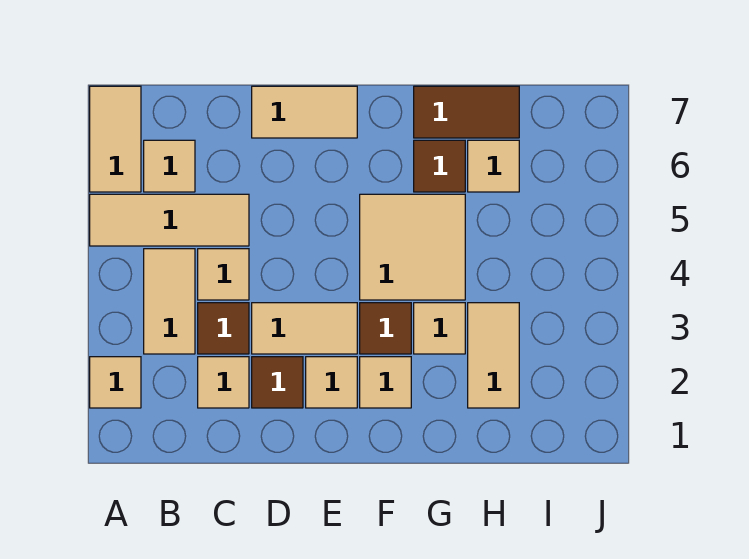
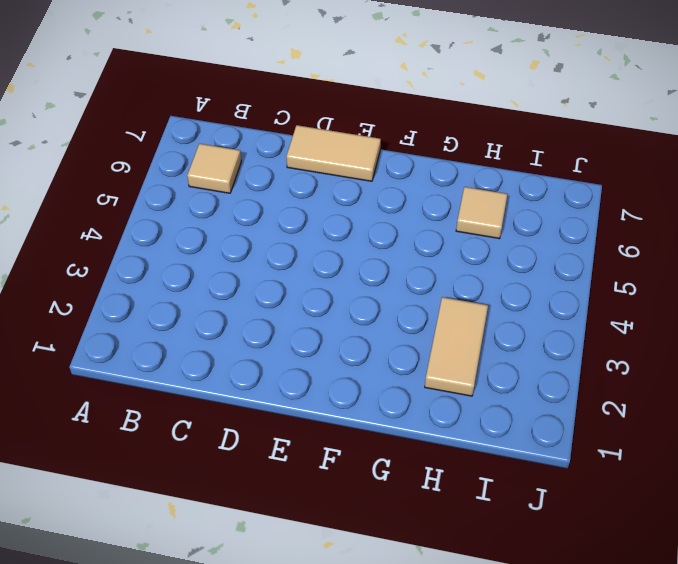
none -> tan 1x1 tile [90,357,141,408]
none -> tan 1x3 tile [90,194,249,246]
none -> tan 1x2 tile [90,86,141,192]

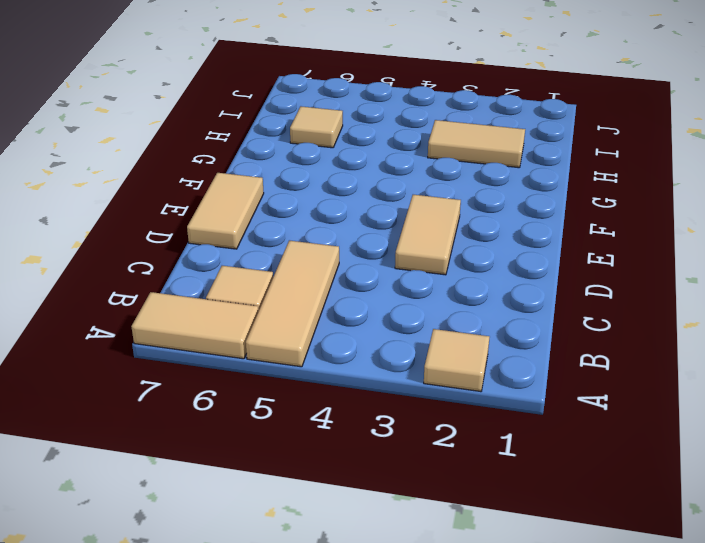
none -> tan 1x2 tile [144,249,195,354]
none -> tan 1x1 tile [198,357,249,408]
none -> brown 1x1 tile [198,303,249,354]

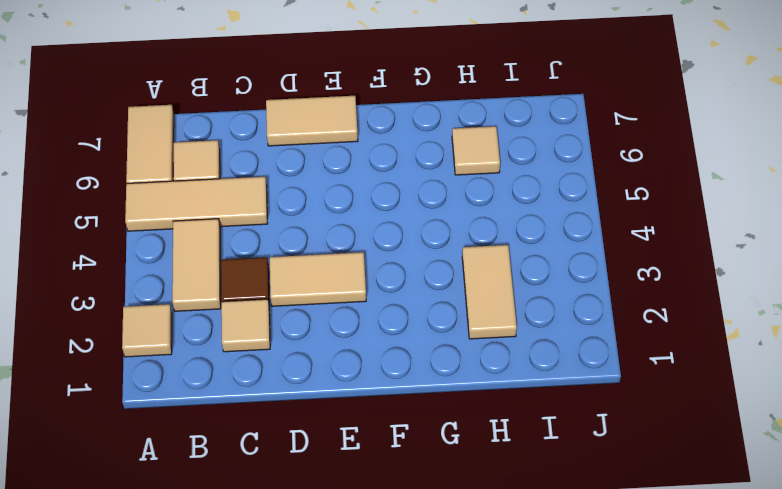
none -> tan 1x1 tile [198,249,249,300]
none -> brown 1x1 tile [252,357,303,408]
none -> tan 1x1 tile [306,357,357,408]

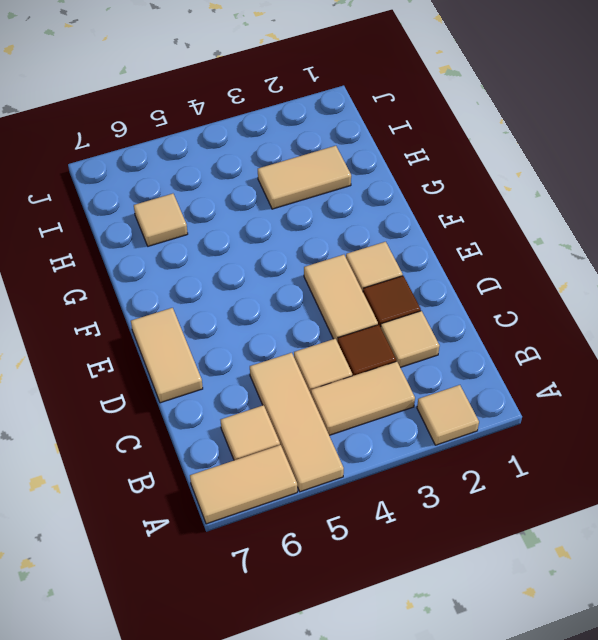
none -> tan 1x1 tile [360,357,411,408]
none -> brown 1x1 tile [360,303,411,354]
none -> tan 2x2 tile [360,194,465,300]

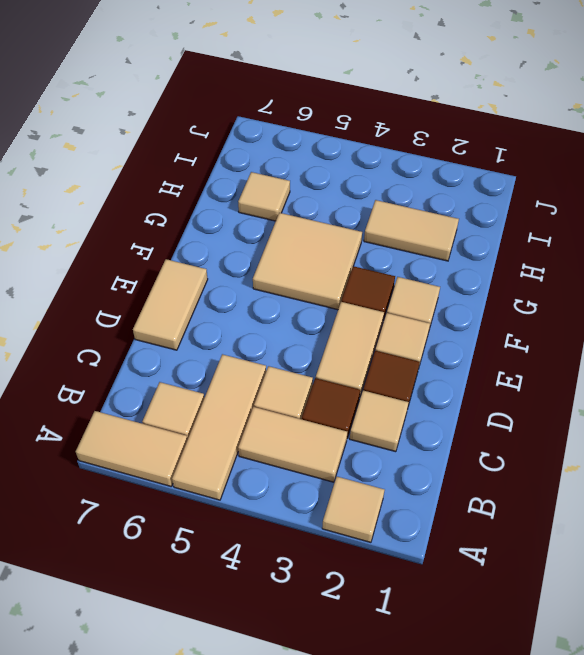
none -> tan 1x1 tile [414,303,465,354]
none -> brown 1x1 tile [414,140,465,192]
none -> brown 1x2 tile [414,86,519,138]

